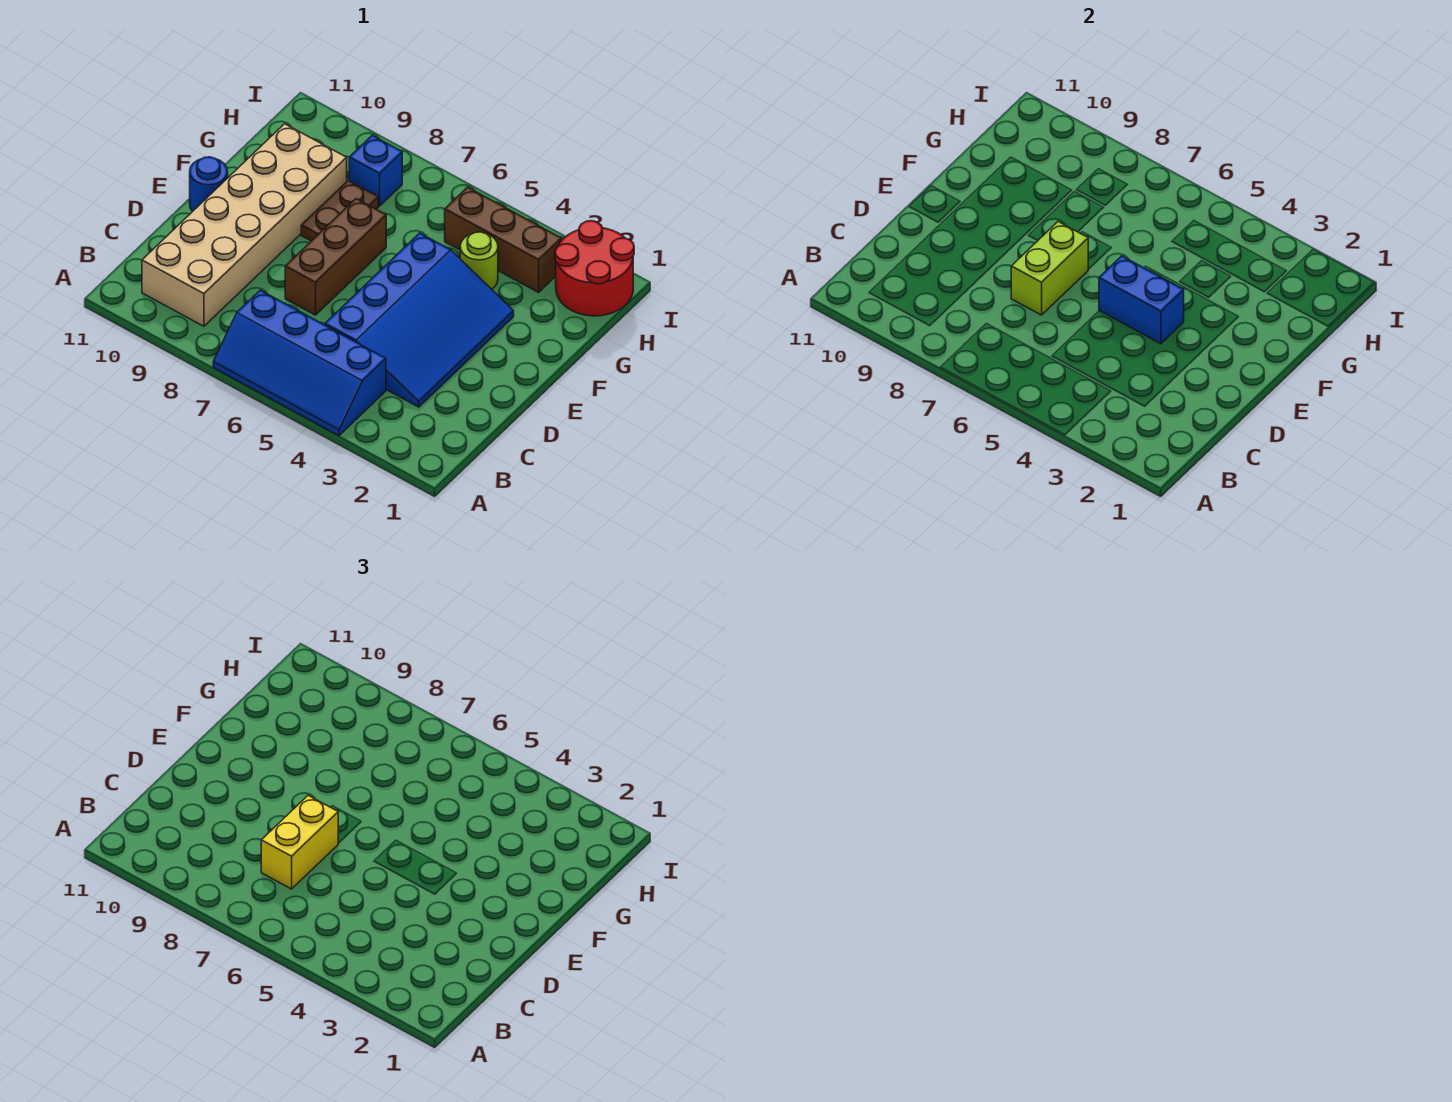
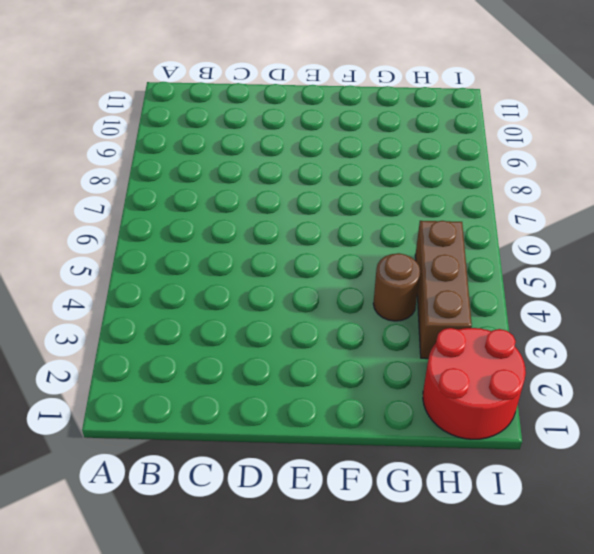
brown 1x1 round brick [373,253,420,321] -> lime 1x1 round brick [460,232,498,289]
none -> blue 2x4 slope [213,290,386,436]
none -> tan 2x6 brick [142,124,347,326]
none -> blue 3x4 slope [325,233,514,407]

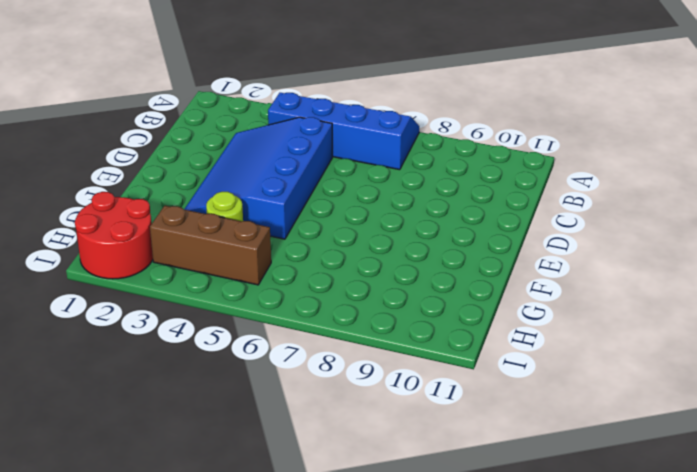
none -> tan 2x6 brick [142,124,347,326]
none -> brown 1x3 brick [285,199,386,315]
none -> blue 1x1 round brick [190,157,228,211]

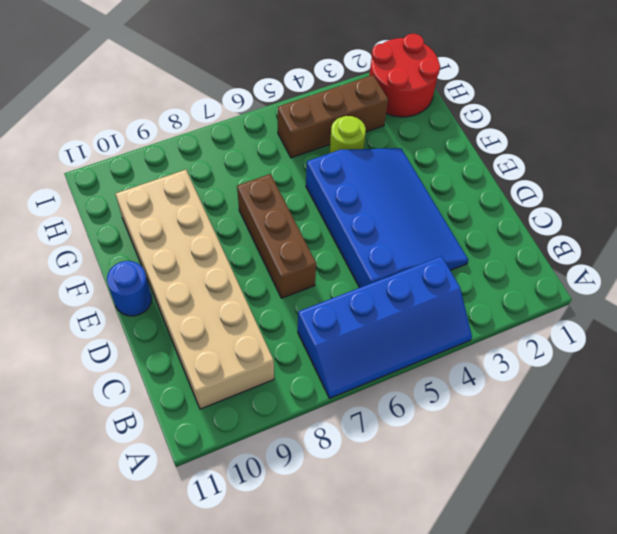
none -> brown 1x2 plate [301,180,378,241]
none -> blue 1x1 brick [349,135,402,206]
none -> lime 1x2 brick [1011,222,1088,315]

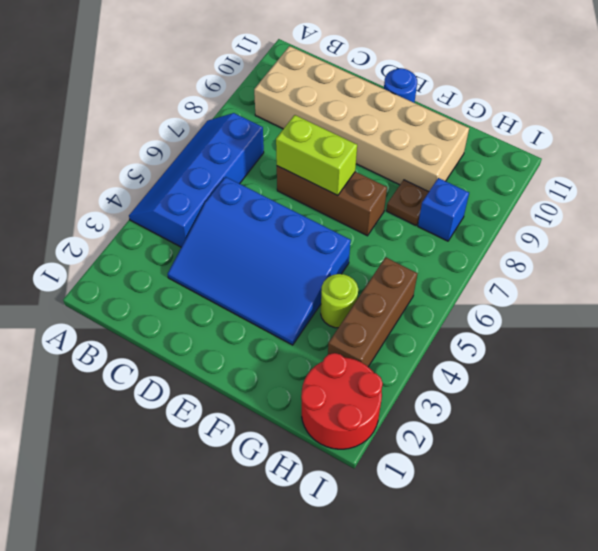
brown 1x1 plate [386,180,429,225] -> brown 1x2 plate [301,180,378,241]
none -> blue 1x2 brick [1099,256,1184,344]
none -> yellow 1x2 brick [261,795,338,889]

